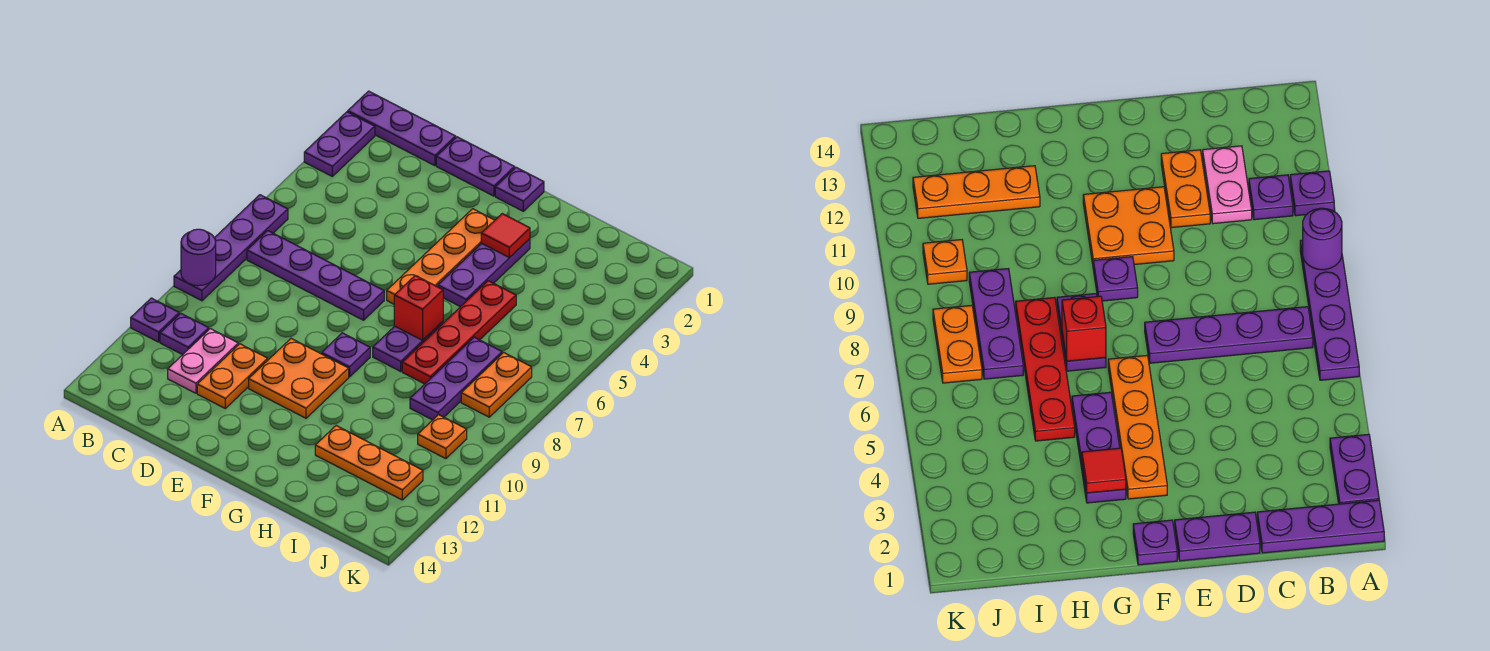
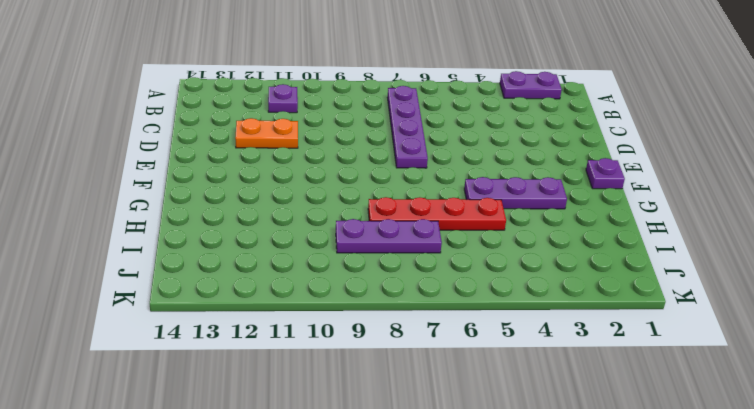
none -> purple 1x3 plate [348,91,456,166]
none -> purple 1x4 plate [174,195,288,301]
none -> purple 1x1 plate [131,298,179,342]

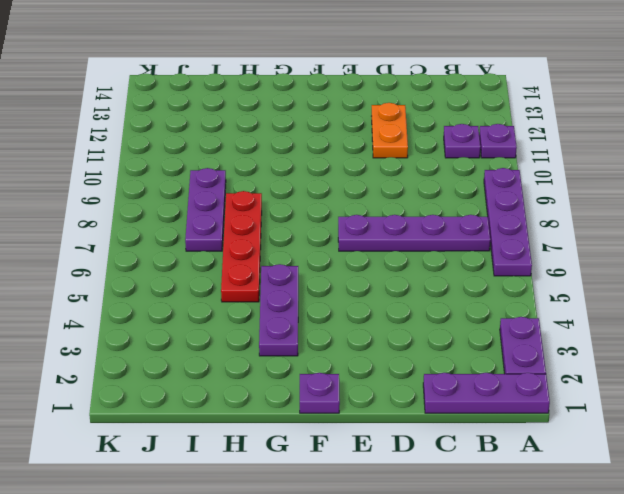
none -> pink 1x2 plate [168,329,238,393]
none -> purple 1x2 plate [436,137,515,196]
none -> orange 2x2 plate [249,339,349,418]

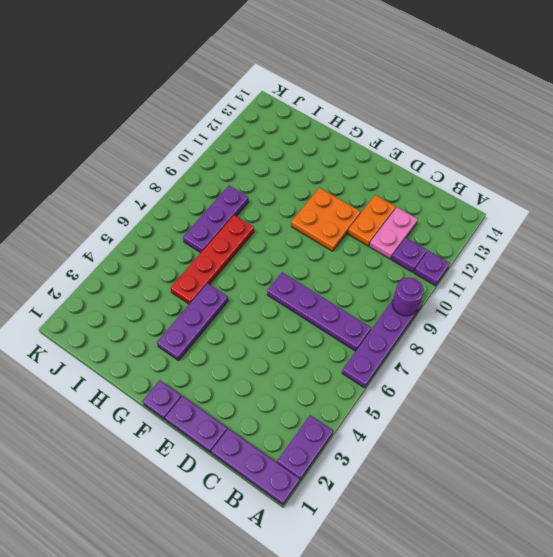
none -> orange 1x4 plate [387,209,495,304]
none -> purple 1x1 plate [321,333,370,377]
none -> purple 1x2 plate [373,322,443,371]

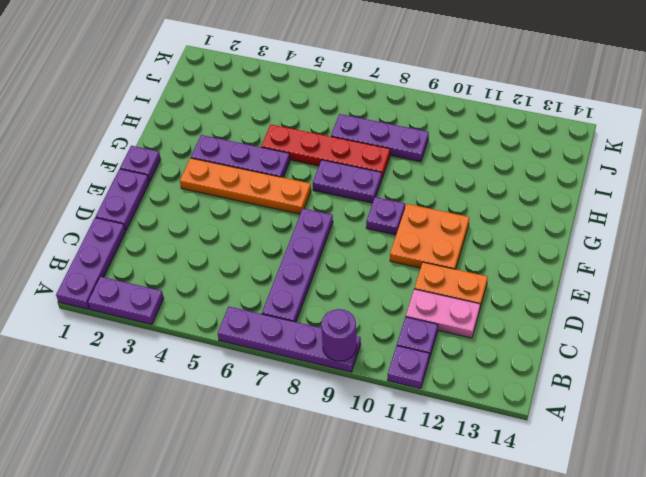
none -> orange 1x3 plate [315,426,423,500]
none -> orange 1x2 plate [461,353,532,417]
none -> orange 1x1 plate [418,415,467,459]

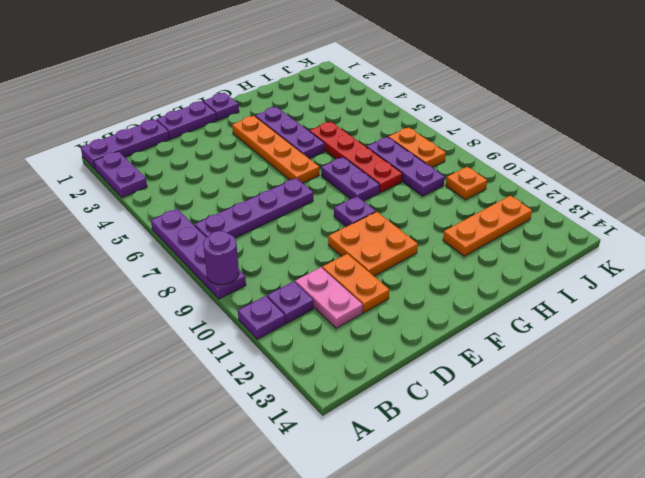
none -> red 1x1 tile [481,214,530,258]
none -> red 1x1 brick [394,276,443,340]

